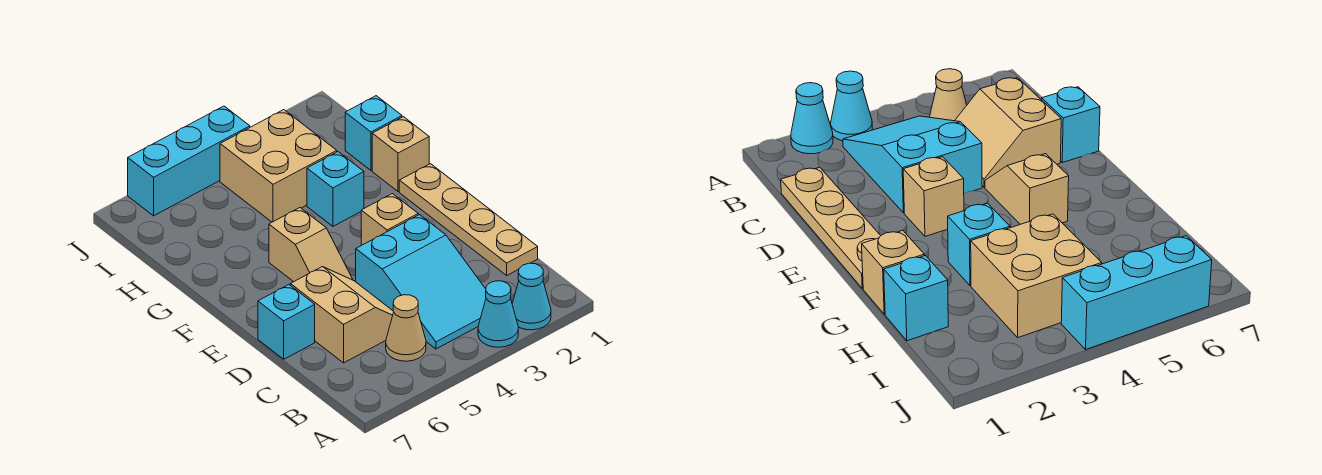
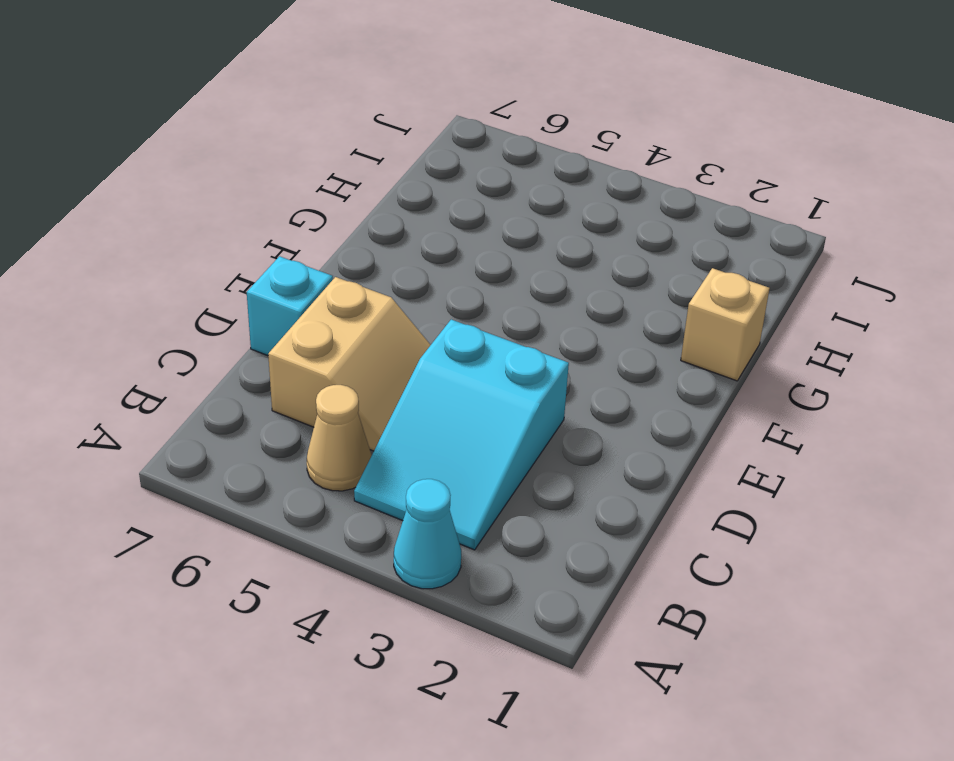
none -> cyan 1x1 cone [512,263,551,330]
none -> tan 1x4 plate [399,164,538,275]
none -> tan 1x1 brick [361,194,418,245]

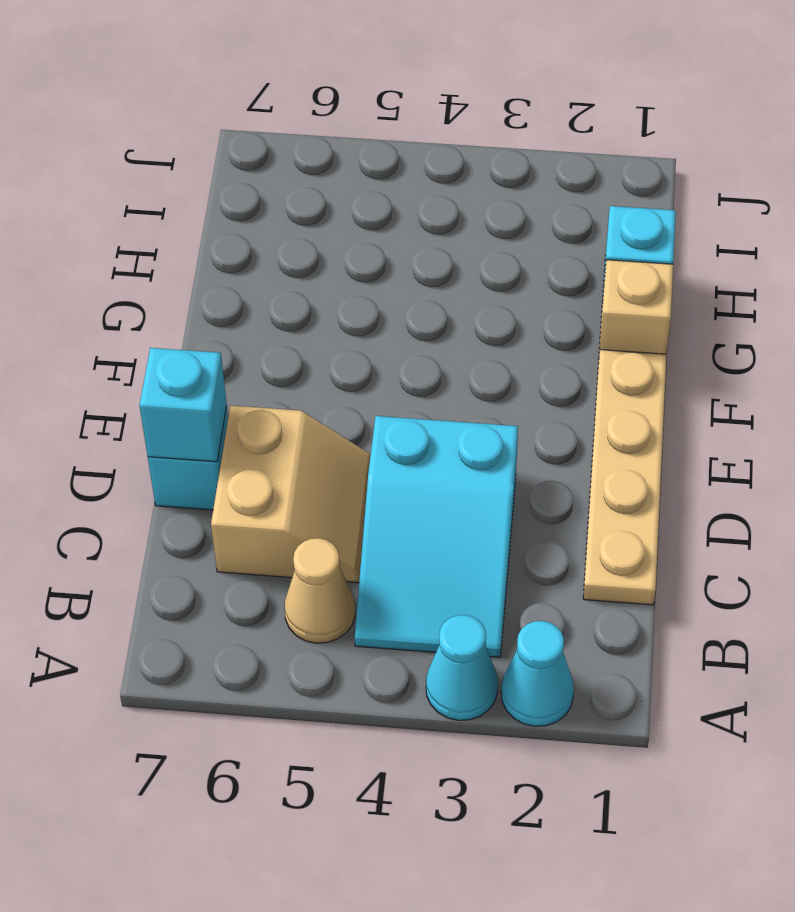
cyan 1x1 brick [139,348,227,462] -> cyan 1x1 brick moved to [307,152,364,226]
none -> tan 1x1 brick [361,194,418,245]
none -> tan 1x2 slope [269,208,353,282]
none -> tan 2x2 brick [220,110,337,222]

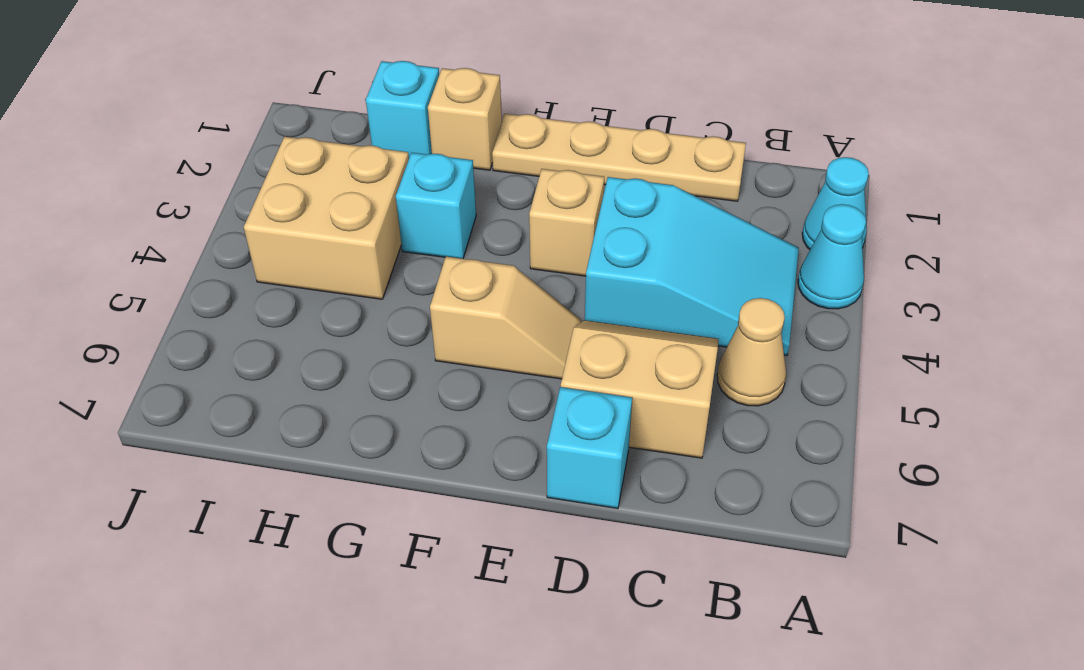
none -> cyan 1x3 brick [128,106,250,216]

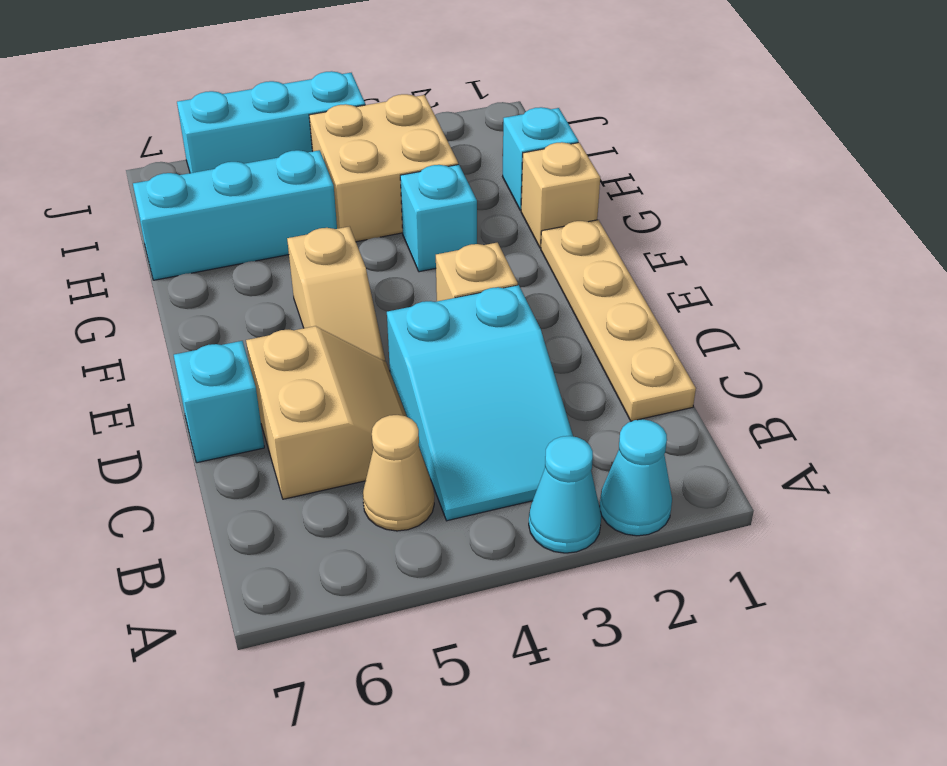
cyan 1x3 brick [133,150,337,280] -> none

